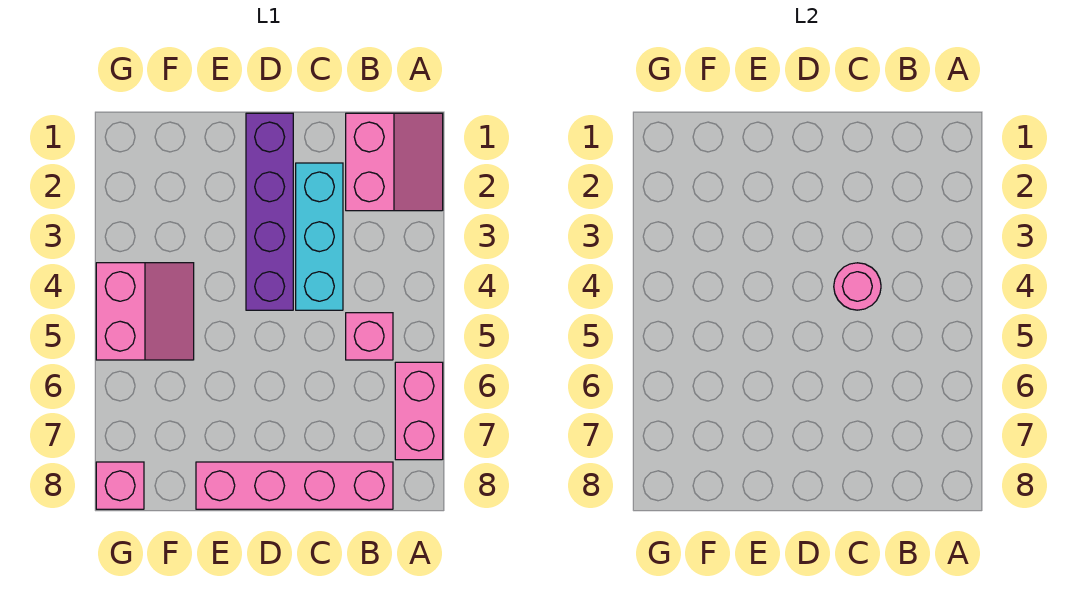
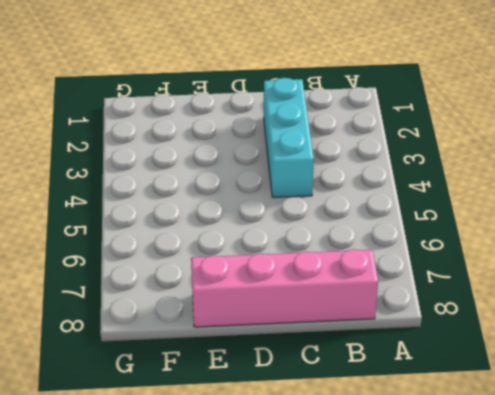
none -> pink 2x2 slope [346,113,443,211]
none -> pink 1x2 brick [395,362,443,460]

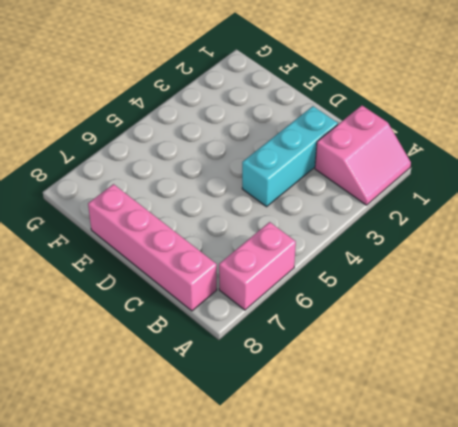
none -> pink 1x1 brick [346,313,393,360]
none -> purple 1x4 brick [246,113,293,310]

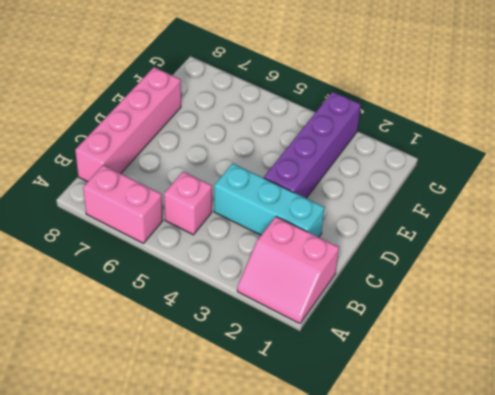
purple 1x4 brick [264,92,361,198] -> purple 1x4 brick turned to [246,113,293,310]
none -> pink 2x2 slope [96,263,194,360]
none -> pink 1x1 brick [96,462,144,509]

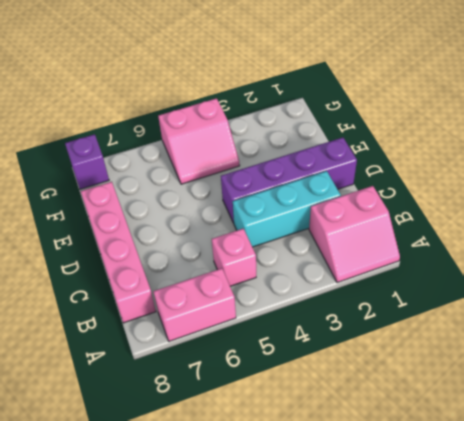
purple 1x1 brick [65,134,109,189] -> pink 1x1 brick [96,462,144,509]
none -> pink 1x1 round brick [834,263,881,310]

